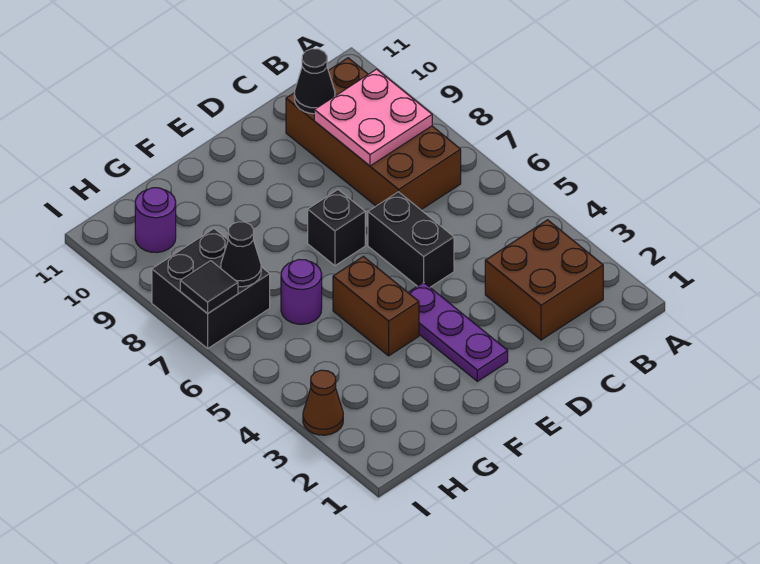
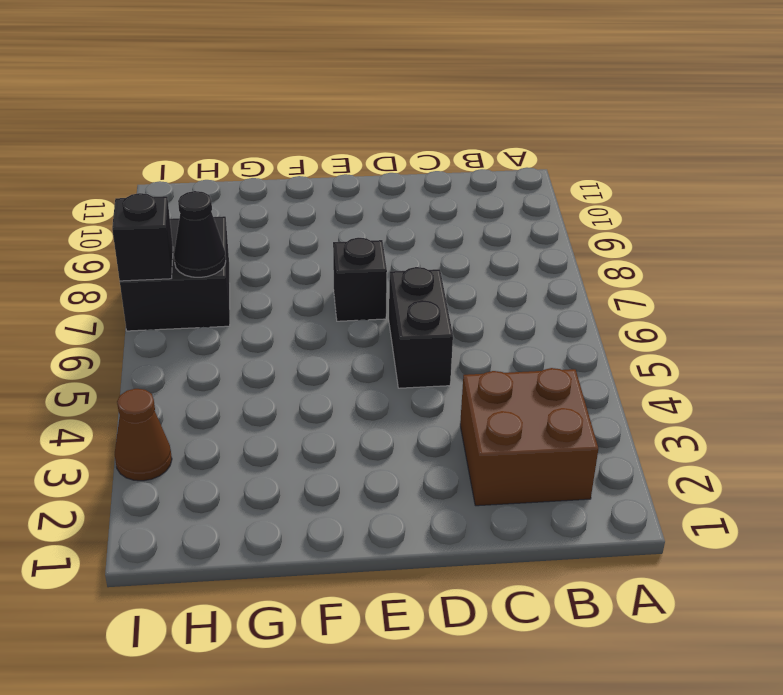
black 1x1 brick [112,193,173,281] -> black 1x1 tile [180,261,238,313]
none -> brown 2x4 brick [286,58,461,210]
none -> purple 1x3 plate [408,282,508,381]
none -> brown 1x2 brick [333,257,419,356]

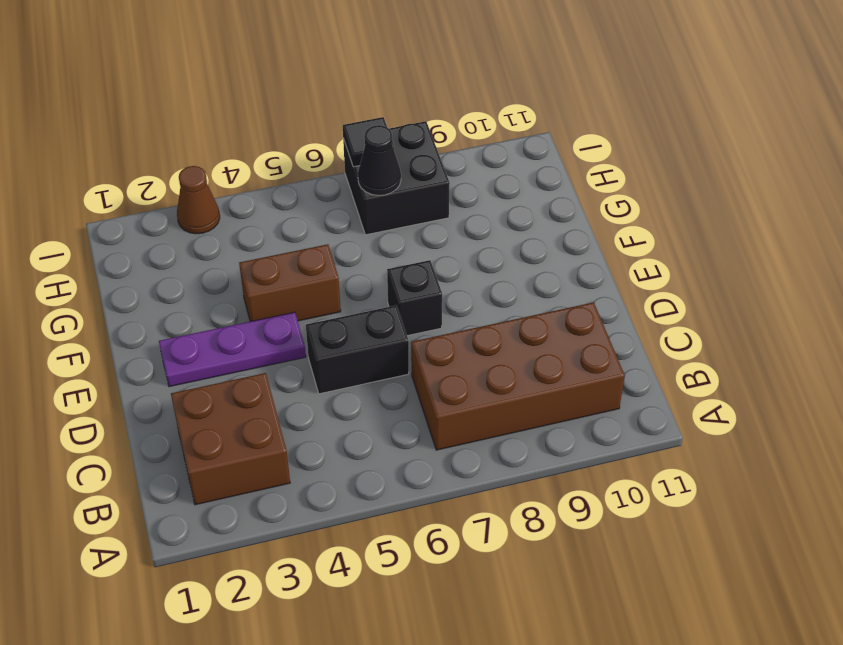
none -> purple 1x1 round brick [281,260,322,324]
none -> purple 1x1 round brick [135,188,176,253]
none -> pink 2x2 plate [314,69,432,166]

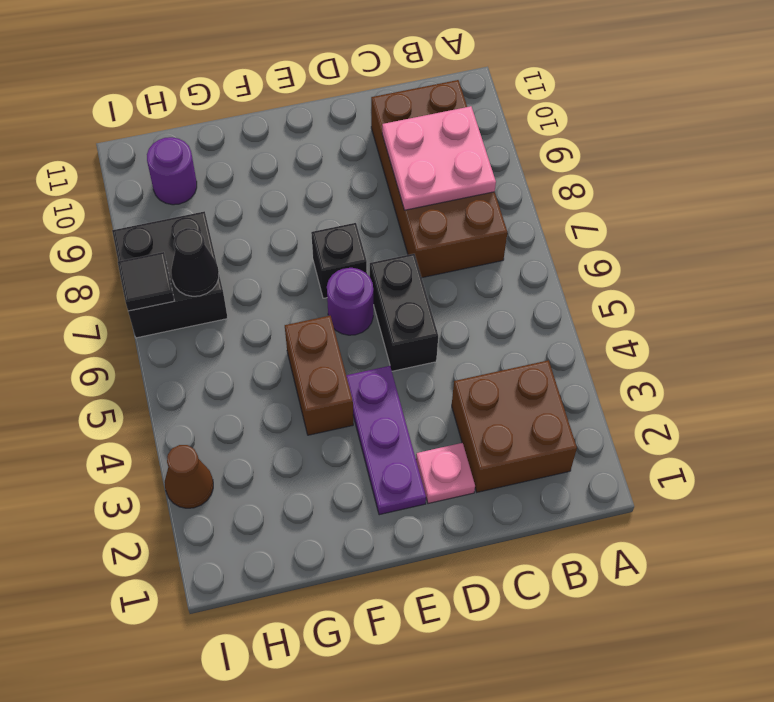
pink 1x1 plate [416,443,475,504] -> none
purple 1x1 round brick [327,268,373,335] -> purple 1x1 round brick moved to [281,260,322,324]
none -> black 1x1 cone [294,49,335,114]

